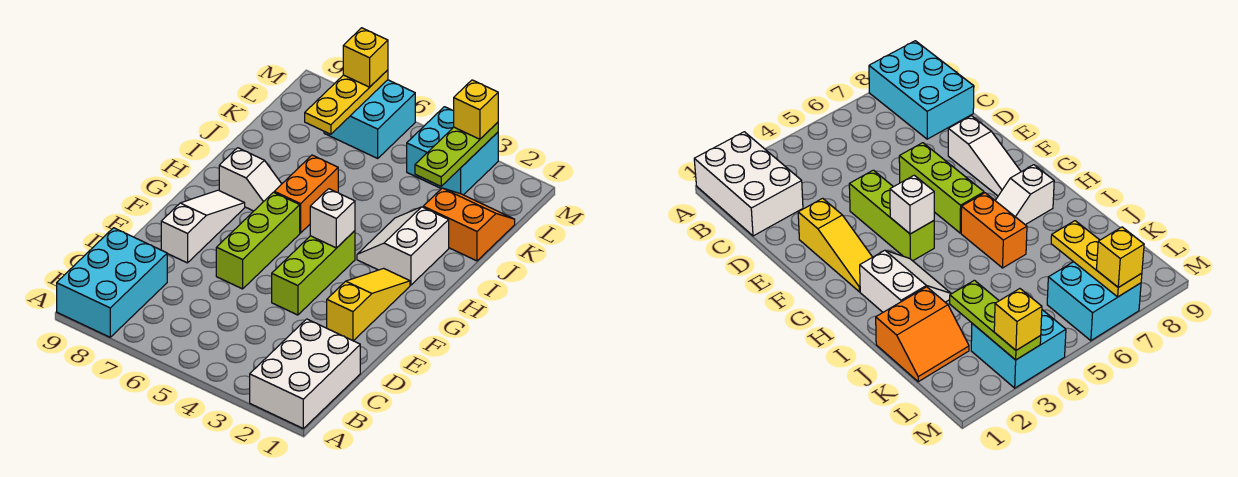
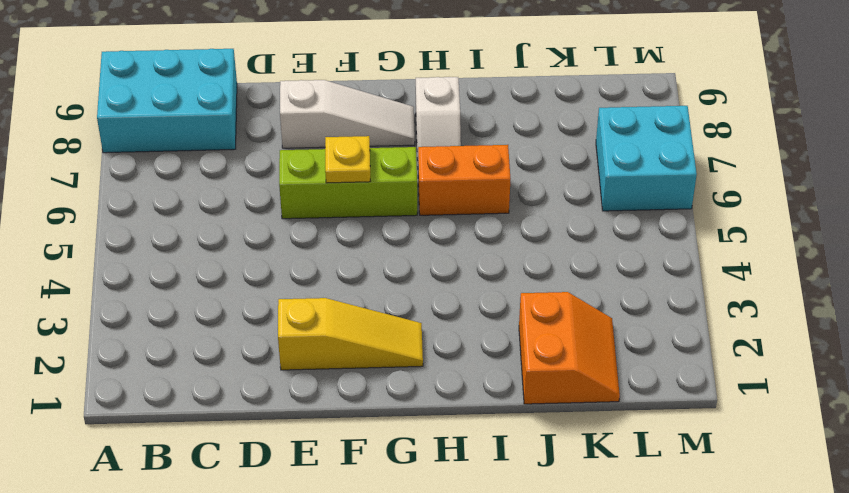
yellow 1x1 plate [325,136,370,183] -> none
none -> white 2x3 brick [250,319,360,428]
none -> lime 1x3 brick [272,231,355,315]
none -> white 2x2 slope [357,207,449,285]

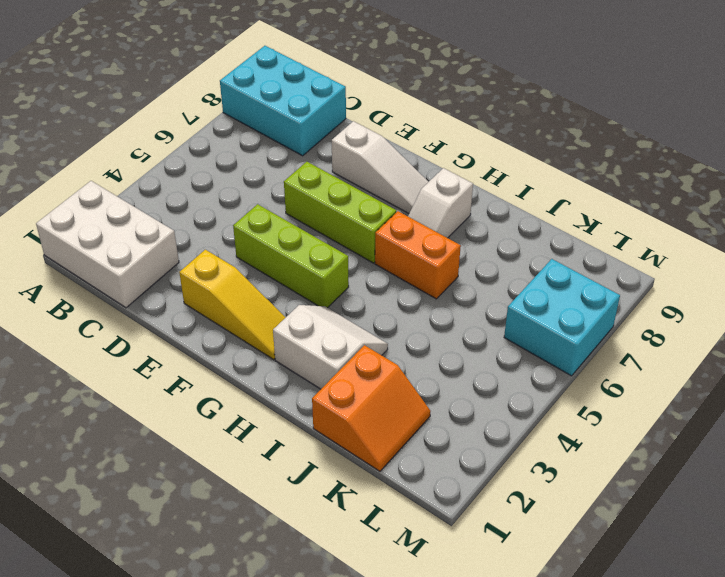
none -> cyan 2x2 brick [407,107,498,195]
none -> white 1x1 brick [310,189,355,248]
none -> lime 1x3 plate [415,122,498,186]

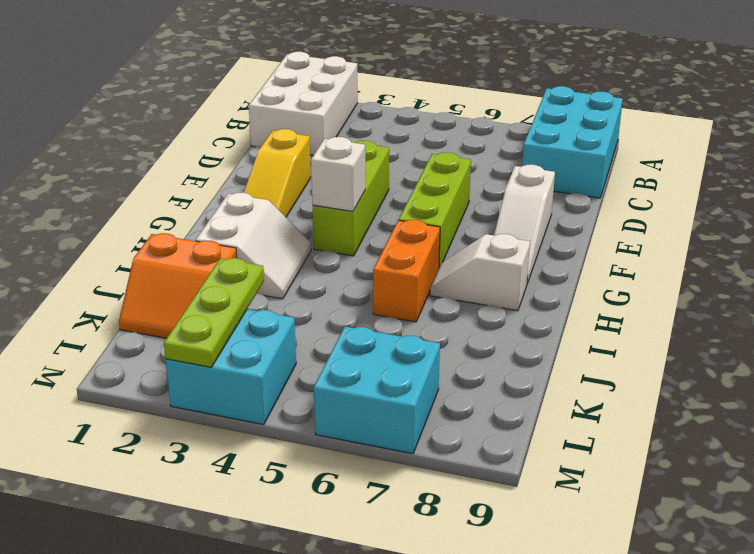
none -> yellow 1x3 plate [305,70,388,134]
none -> yellow 1x1 brick [454,80,498,139]
none -> yellow 1x1 brick [343,28,388,87]

